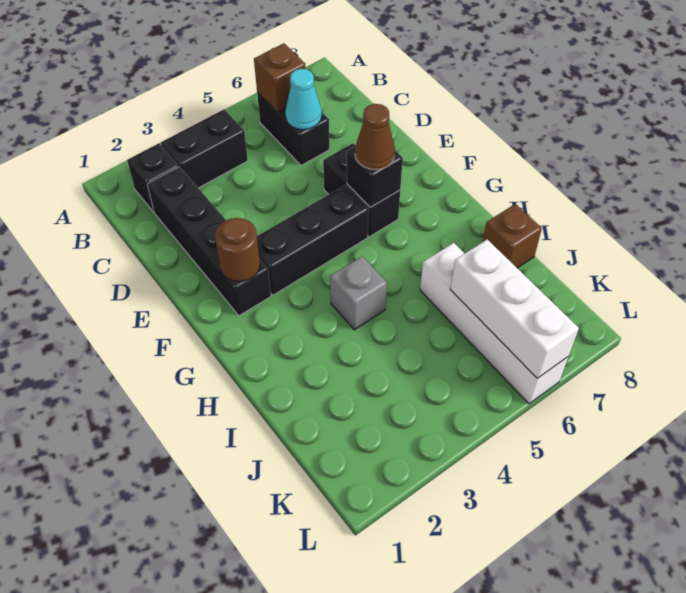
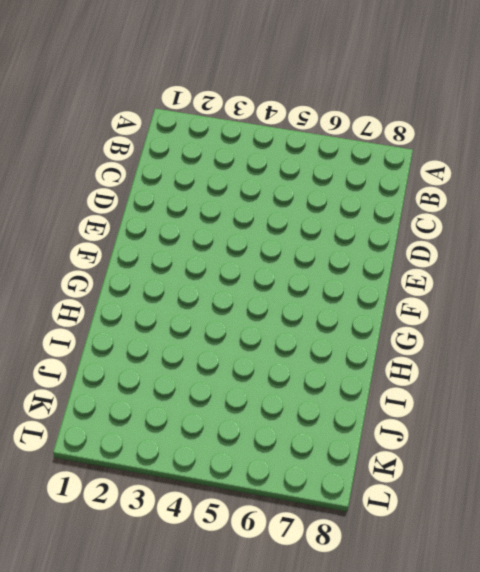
none -> black 1x1 brick [127,143,179,212]
none -> black 1x2 brick [161,109,248,188]
none -> black 1x2 brick [257,92,329,165]

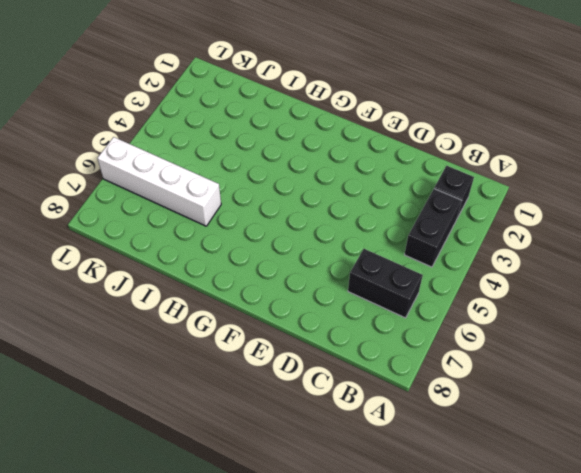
none -> black 1x4 brick [147,167,271,316]
none -> black 1x2 brick [323,143,400,237]
none -> black 1x3 brick [257,185,369,295]

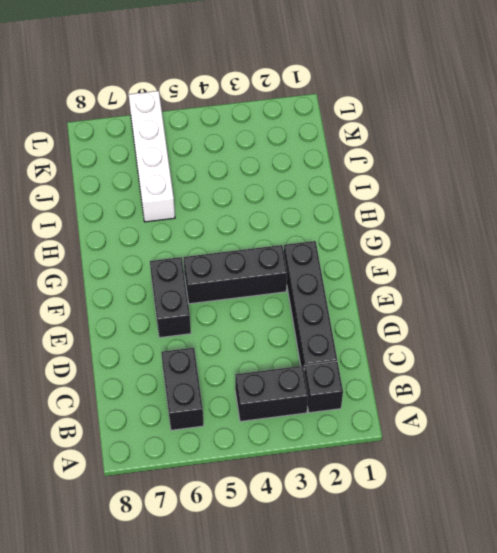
none -> grey 1x1 brick [330,256,387,330]
none -> brown 1x1 brick [483,204,542,268]
none -> brown 1x1 brick [254,43,306,112]

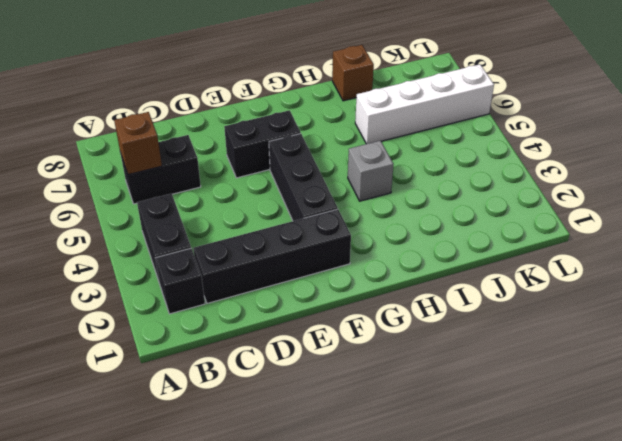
none -> cyan 1x1 cone [285,69,322,130]
none -> brown 1x1 round brick [215,218,260,282]
none -> black 1x1 brick [347,148,403,207]

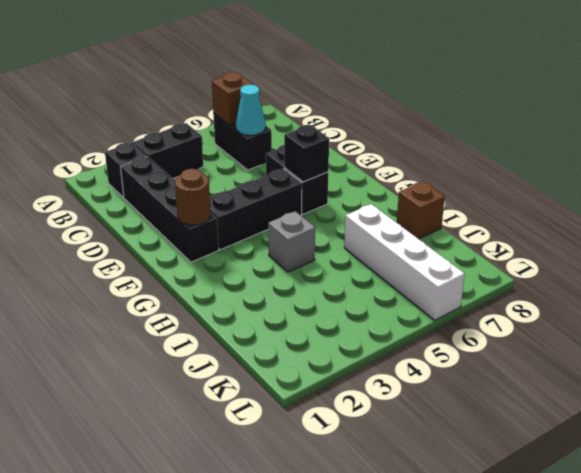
none -> white 1x3 brick [450,240,579,378]
none -> brown 1x1 cone [355,104,395,169]

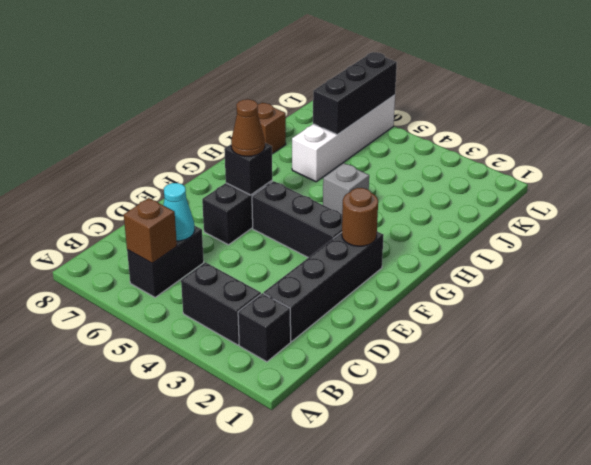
black 1x3 brick [313,52,397,135] -> white 1x3 brick [450,240,579,378]

